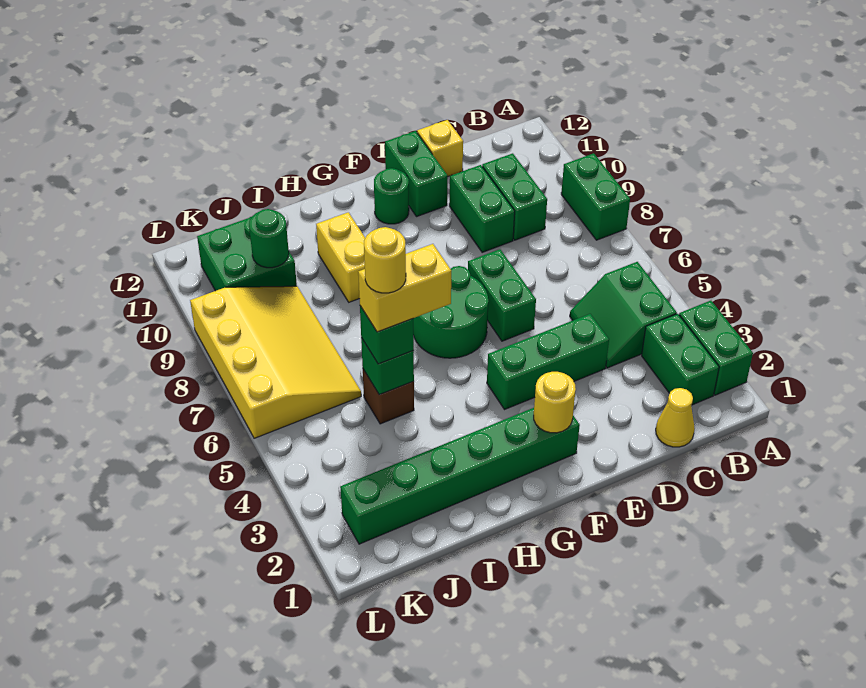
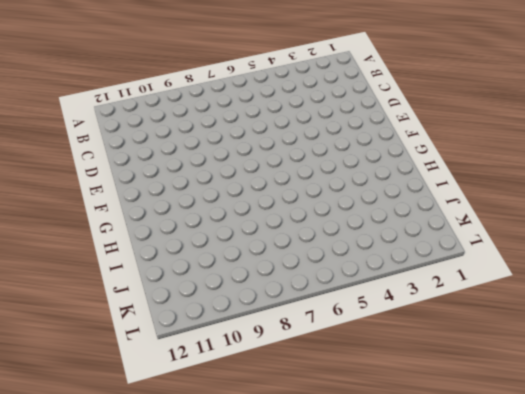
none -> green 1x2 brick [679,301,753,395]
none -> green 1x2 brick [561,153,630,240]
none -> green 1x2 brick [642,314,719,405]

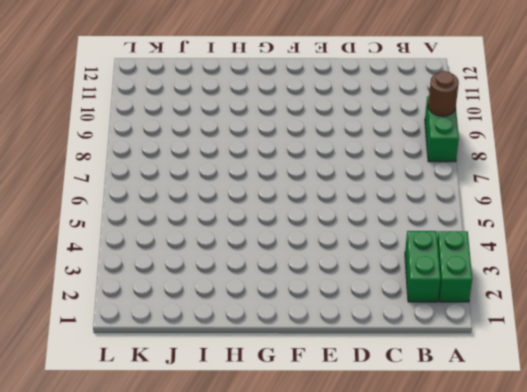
brown 1x1 round brick [428,71,459,116] -> none
none -> green 2x2 slope [570,262,677,368]
none -> yellow 1x1 cone [656,388,695,447]
none -> green 1x2 brick [482,153,547,240]

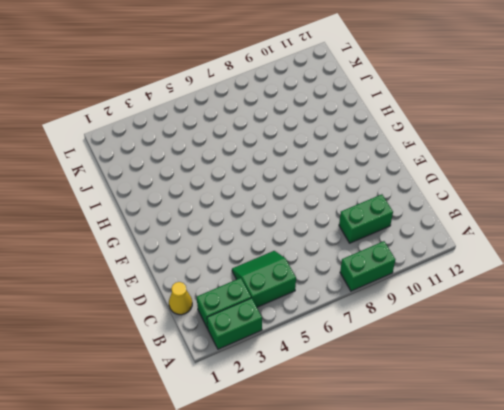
none -> green 1x3 brick [487,314,609,410]
none -> green 1x2 brick [449,165,515,252]
none -> yellow 1x1 brick [417,120,463,177]

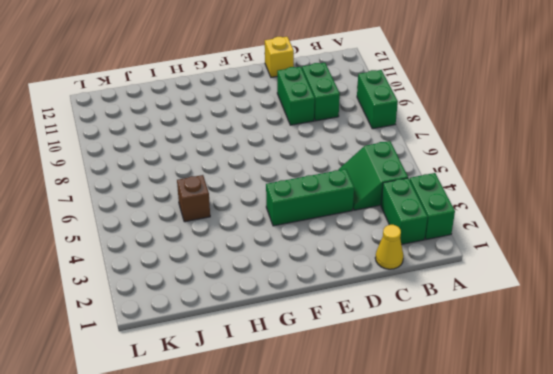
none -> green 1x2 brick [468,249,536,341]
none -> green 1x2 brick [385,131,448,217]
none -> green 1x6 brick [340,408,580,544]

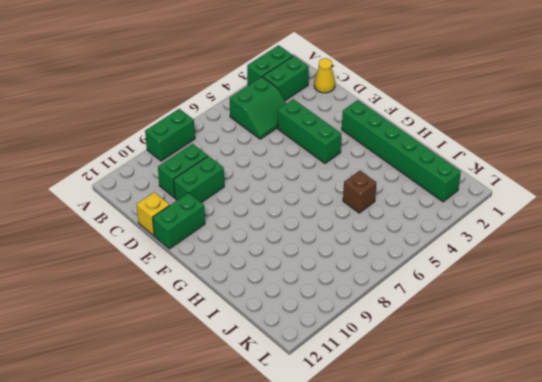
none -> green 1x2 brick [468,249,536,341]
none -> green 2x2 round brick [413,266,489,358]
none -> green 1x1 round brick [374,168,409,224]

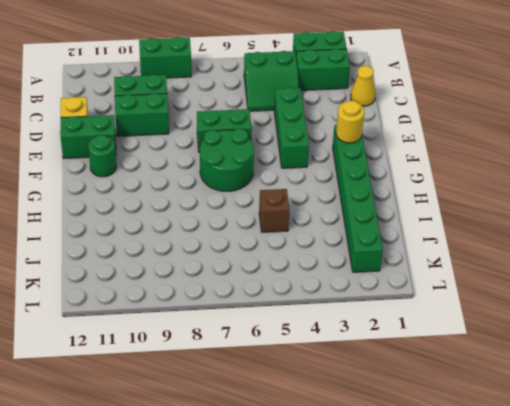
none -> yellow 1x2 brick [316,212,365,302]
none -> yellow 3x4 slope [190,286,361,438]
none -> green 2x2 brick [197,217,297,291]

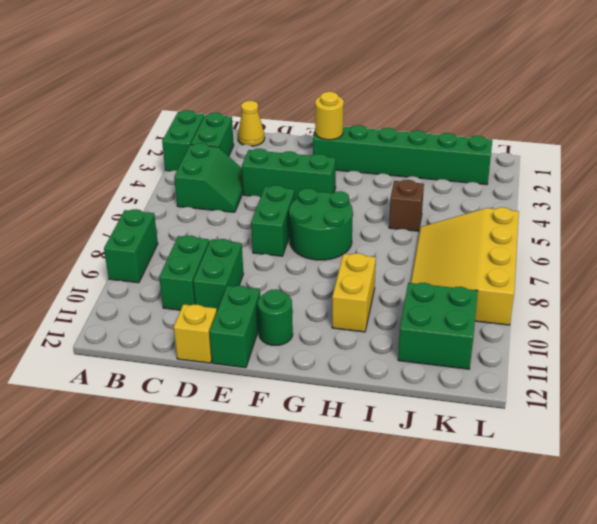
none -> green 1x1 brick [361,338,414,395]
none -> green 1x1 round brick [249,209,289,268]
none -> green 1x1 brick [360,306,414,364]

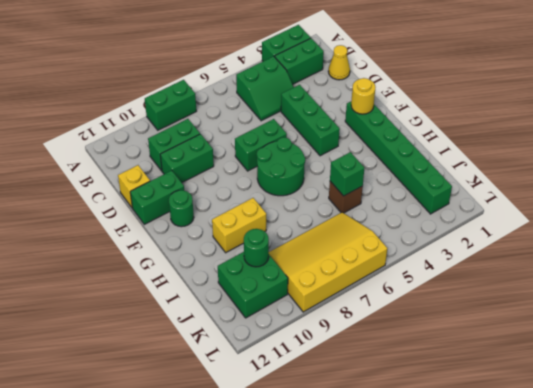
none -> green 1x1 brick [360,306,414,364]
none -> yellow 1x2 brick [358,244,451,332]
none -> yellow 1x1 round brick [364,227,406,293]

